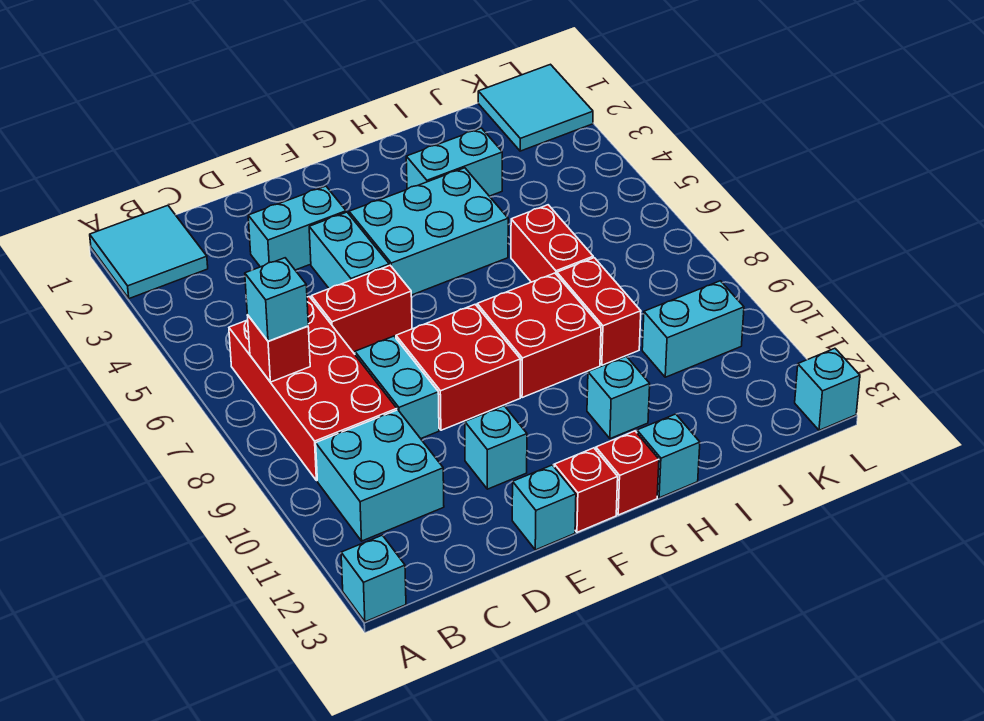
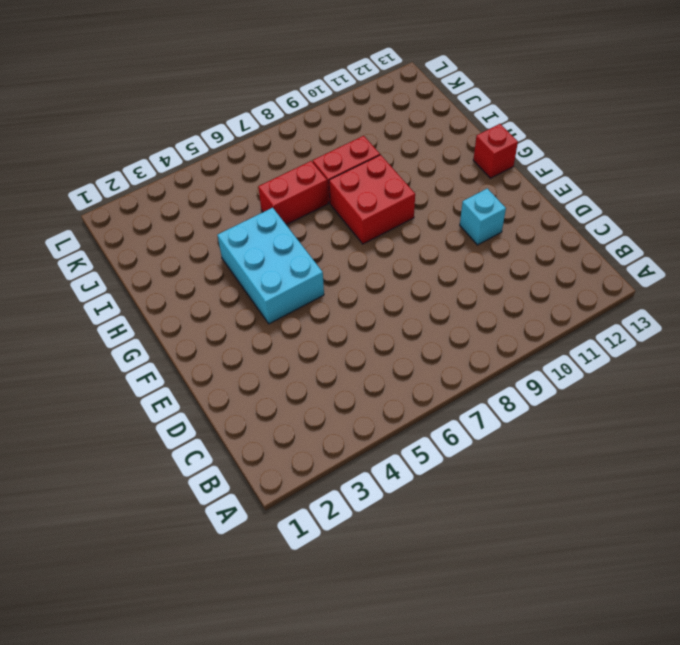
none -> cyan 2x2 tile [90,205,208,299]
none -> cyan 1x1 brick [341,535,406,622]
none -> red 2x4 brick [229,297,397,481]

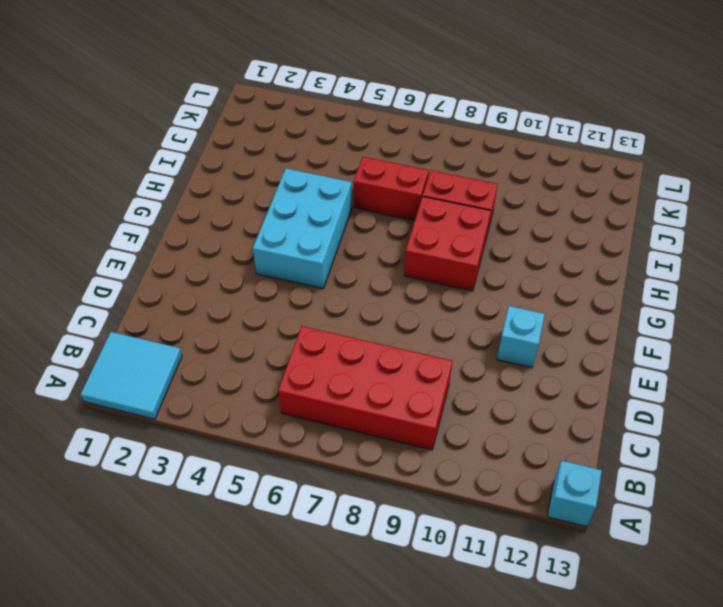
none -> cyan 2x2 brick [316,410,444,541]
none -> cyan 1x2 brick [248,186,346,270]
none -> red 1x2 brick [311,265,412,353]

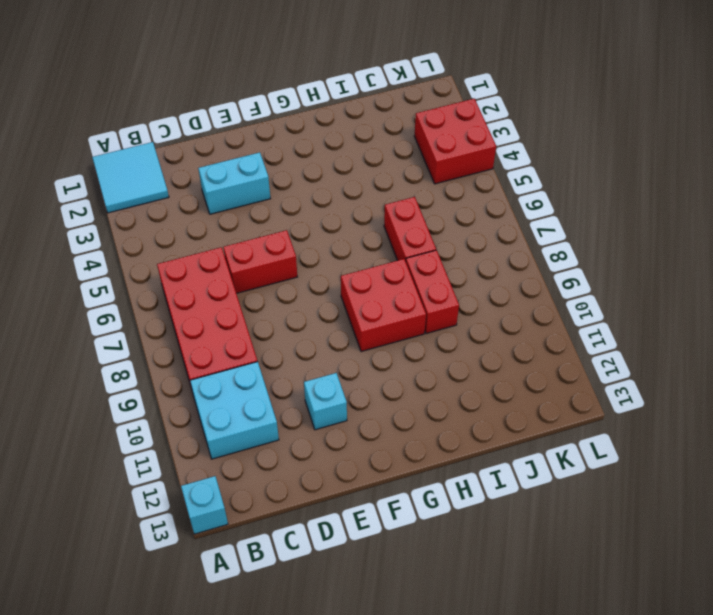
red 2x2 brick [414,99,496,184] -> red 2x2 brick moved to [396,305,521,430]
none -> cyan 1x2 brick [355,336,439,439]
none -> cyan 1x2 brick [309,212,389,289]
none -> cyan 1x1 brick [512,465,576,550]

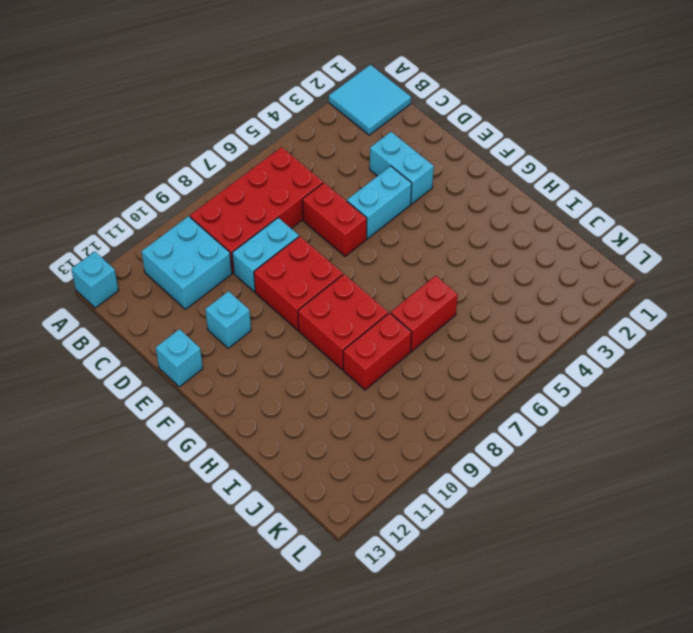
none -> cyan 2x3 brick [349,168,508,295]
none -> red 1x1 brick [554,448,618,532]
none -> red 1x1 brick [596,431,659,515]

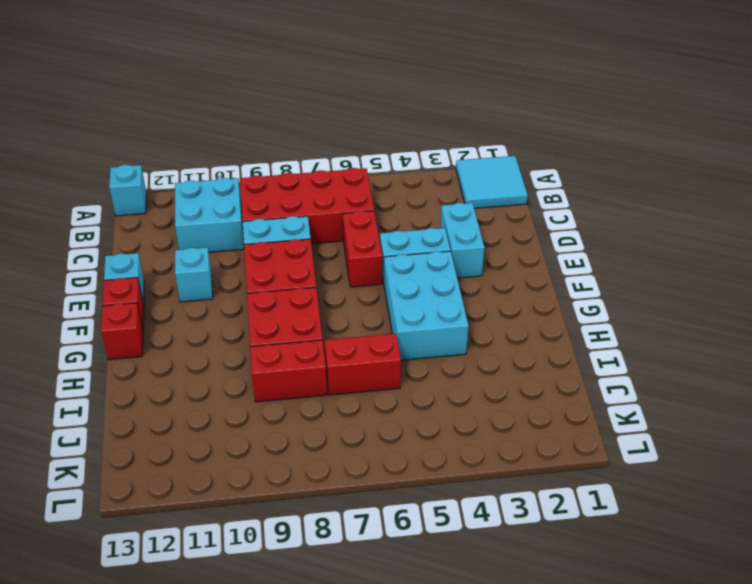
none -> cyan 1x2 brick [406,128,502,196]
none -> cyan 1x1 brick [587,356,650,439]
none -> cyan 1x1 brick [637,414,700,498]

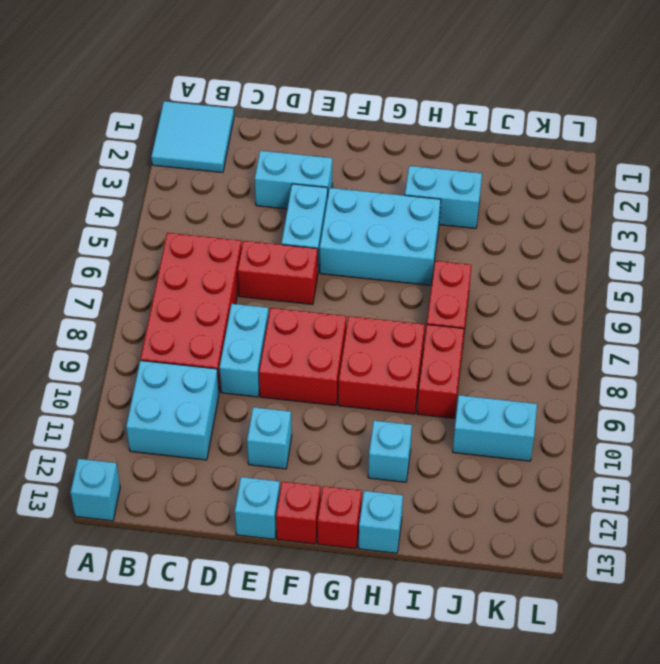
none -> cyan 2x2 tile [478,64,593,151]
none -> cyan 1x1 brick [795,348,860,430]
none -> red 1x1 brick [247,315,310,382]

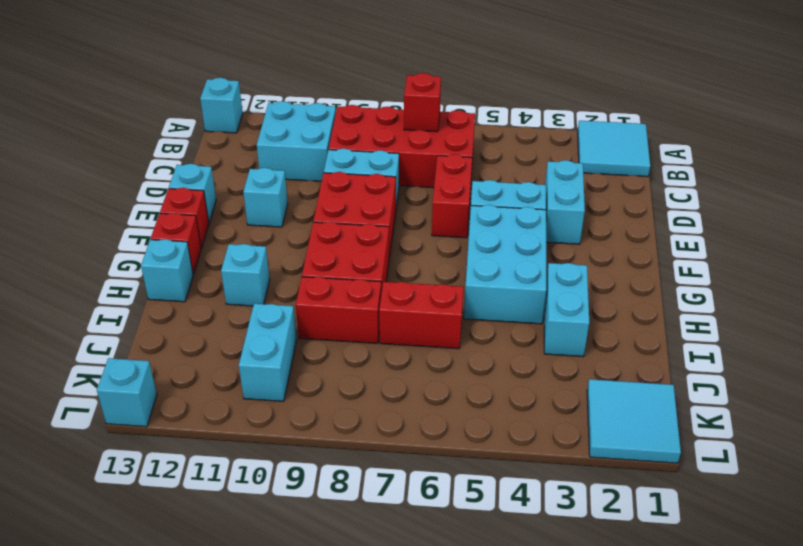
none -> cyan 1x1 brick [245,258,308,341]

